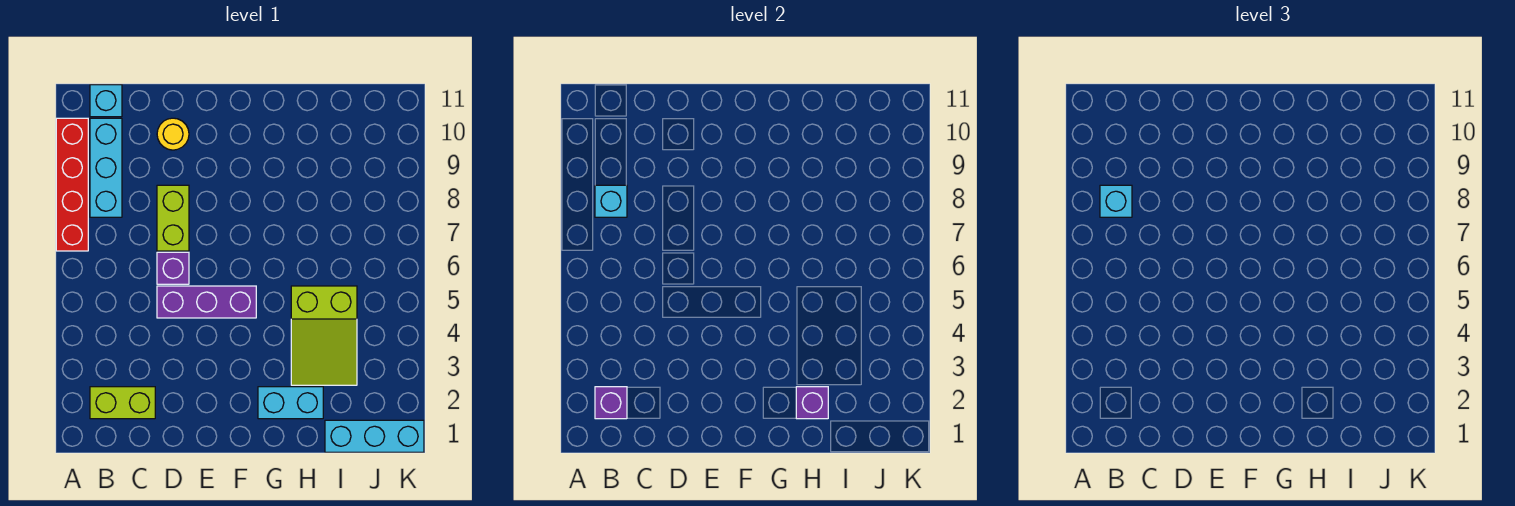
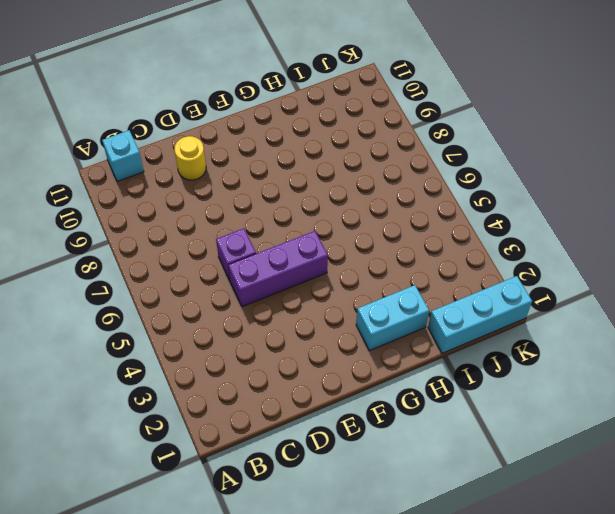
none -> red 1x4 brick [56,118,88,251]
none -> lime 1x2 brick [90,387,155,419]
none -> cyan 1x3 brick [90,118,122,217]

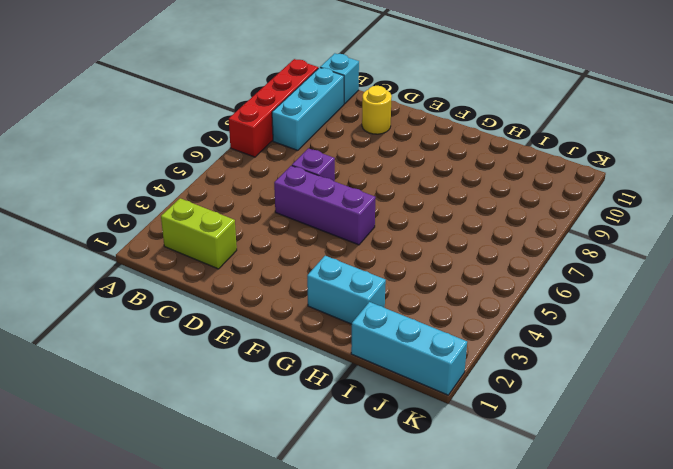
none -> lime 1x2 brick [157,185,189,251]
none -> lime 2x3 slope [291,286,357,385]
none -> purple 1x1 brick [595,387,627,419]

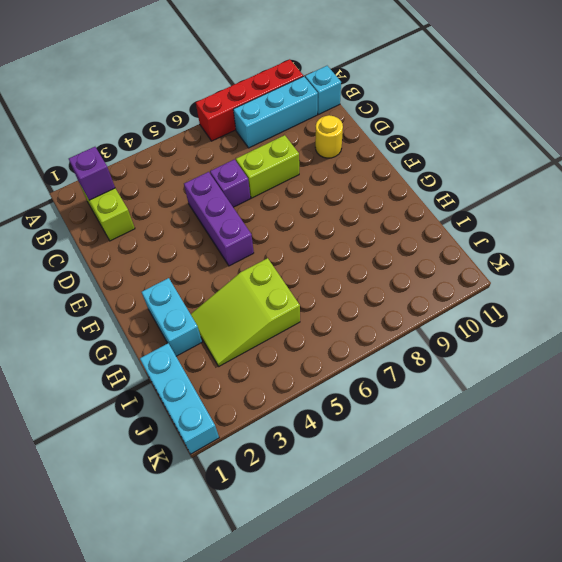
none -> cyan 1x1 brick [595,185,627,217]
none -> purple 1x1 brick [796,387,828,419]
none -> cyan 1x1 brick [1100,185,1132,217]

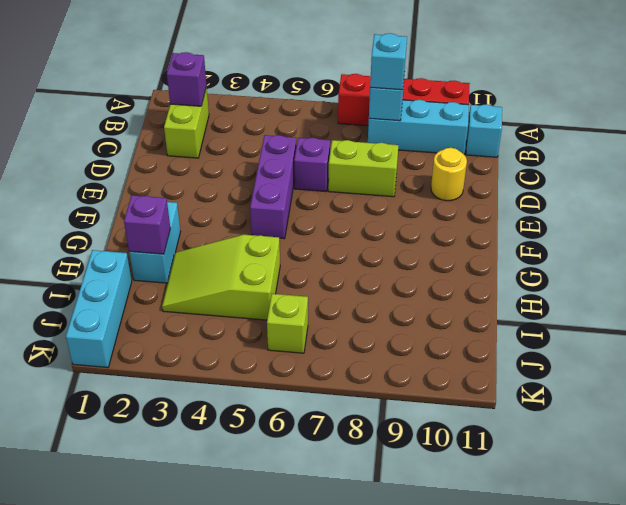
lime 1x1 brick [267,294,308,353] -> none

